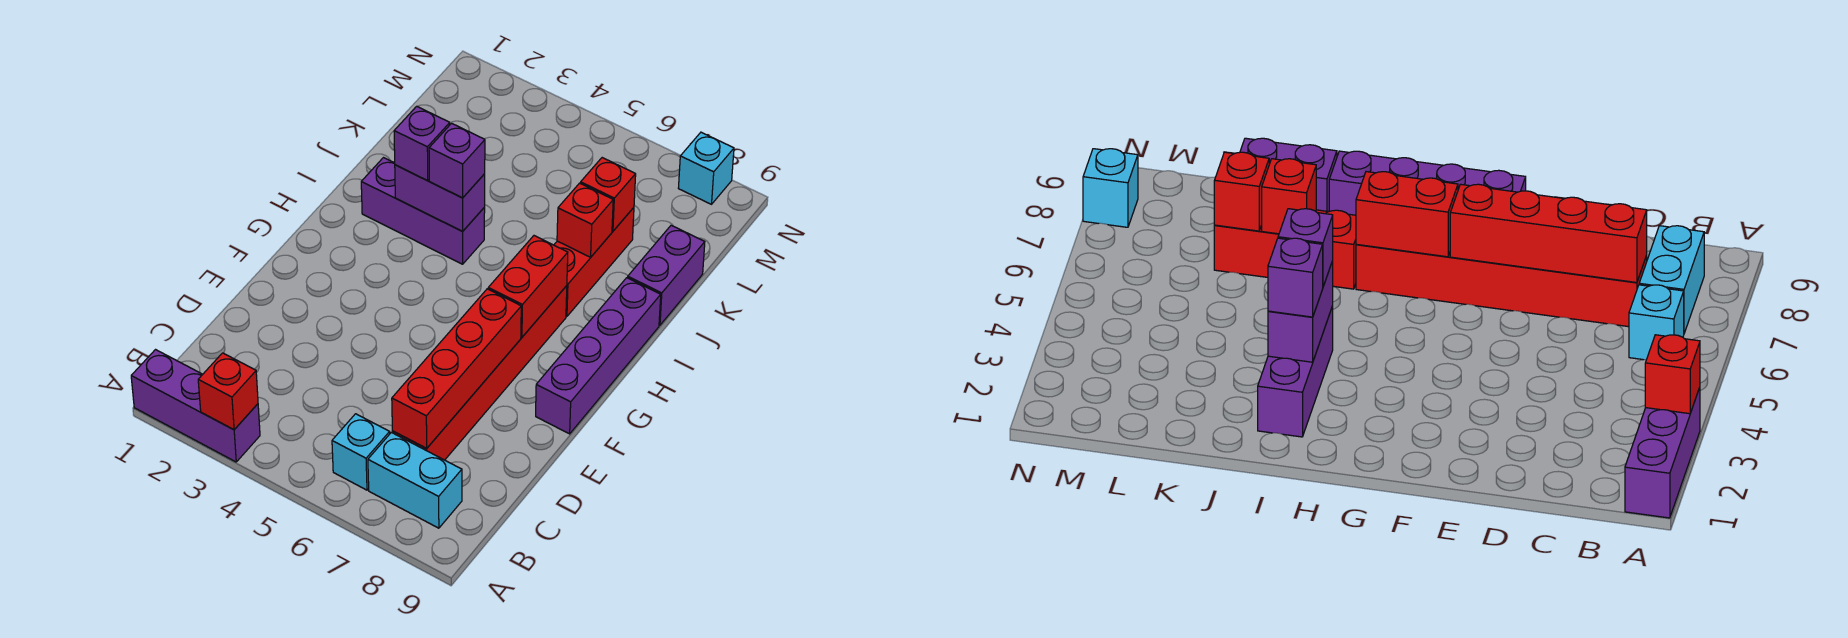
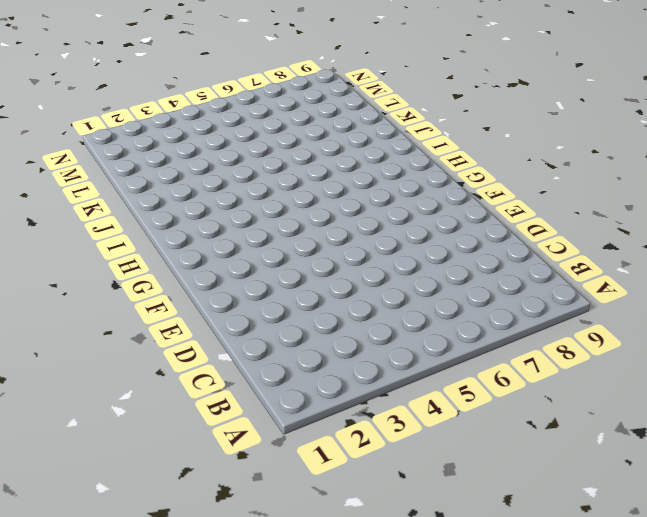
none -> purple 1x3 brick [131,350,260,462]
none -> cyan 1x1 brick [332,414,390,490]
none -> cyan 1x2 brick [368,432,462,528]

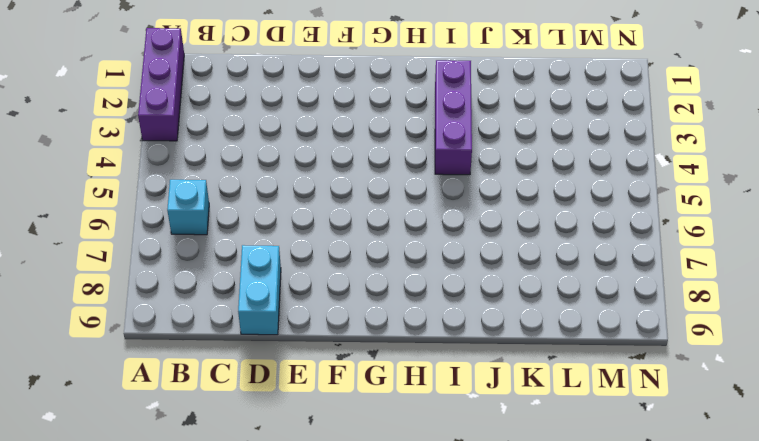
cyan 1x2 brick [238,245,281,335] -> cyan 1x2 brick moved to [368,432,462,528]
none -> red 1x6 brick [392,286,567,460]
none -> purple 1x4 brick [536,278,661,434]
none -> red 1x3 brick [554,208,634,316]

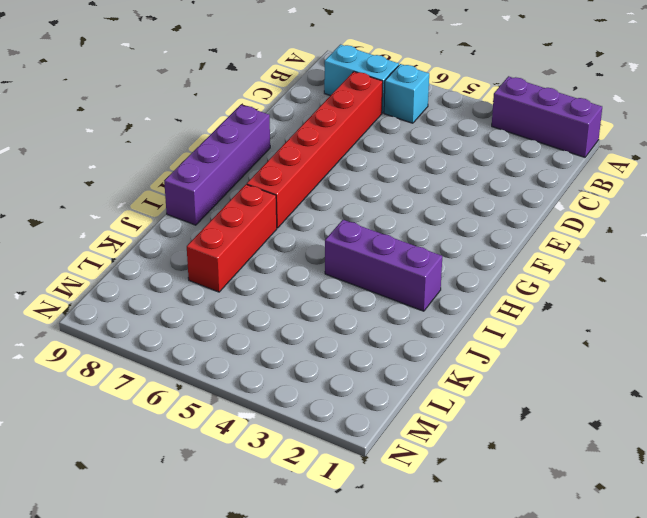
none -> purple 1x2 brick [628,225,705,325]
none -> cyan 1x1 brick [678,132,734,204]
none -> red 1x1 brick [198,353,258,430]

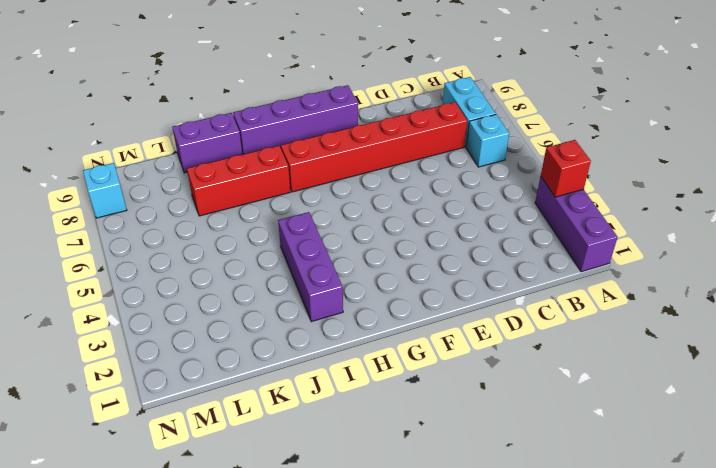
none -> red 1x4 brick [392,289,521,448]
none -> red 1x2 brick [488,236,568,337]
none -> purple 1x2 brick [395,165,485,231]

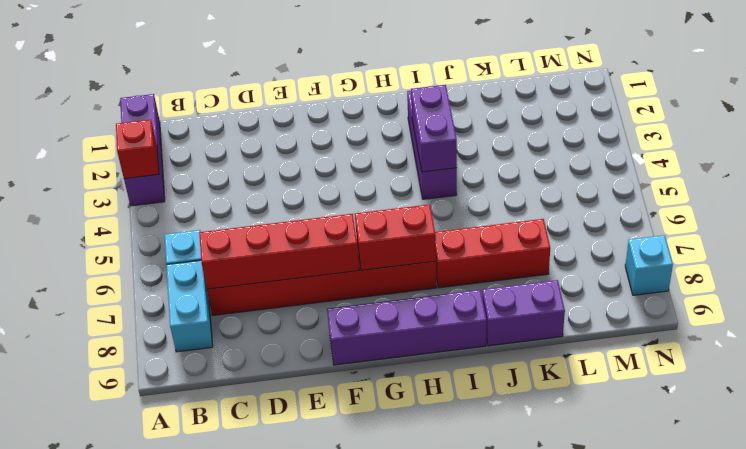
none -> red 1x1 brick [557,183,613,257]
none -> red 1x1 brick [581,158,636,231]
none -> purple 1x1 brick [394,106,450,181]

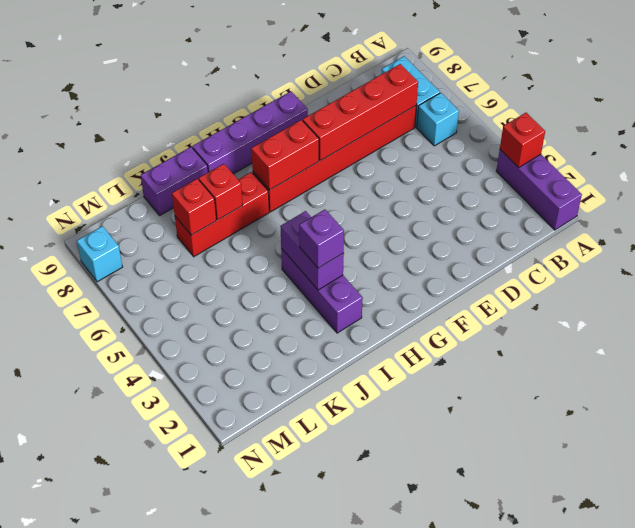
none -> purple 1x1 brick [429,123,485,198]

